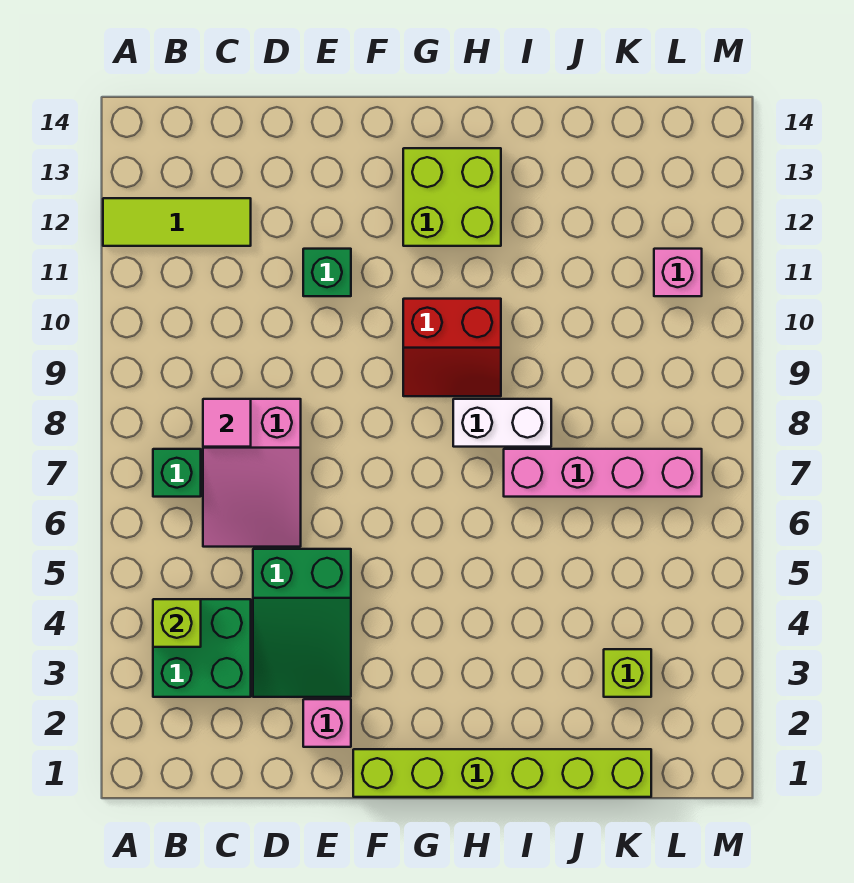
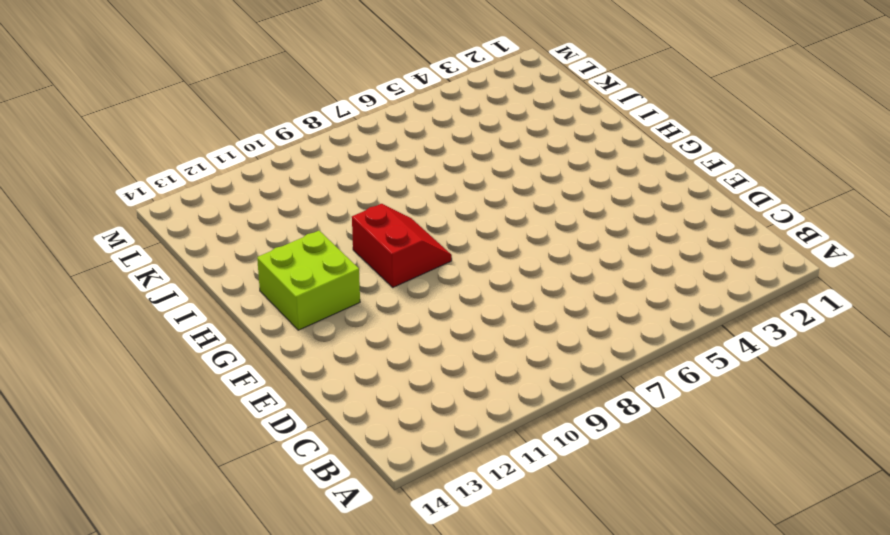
none -> lime 1x3 tile [103,198,251,246]
none -> green 2x2 brick [153,599,251,697]
none -> green 1x1 brick [153,449,201,497]

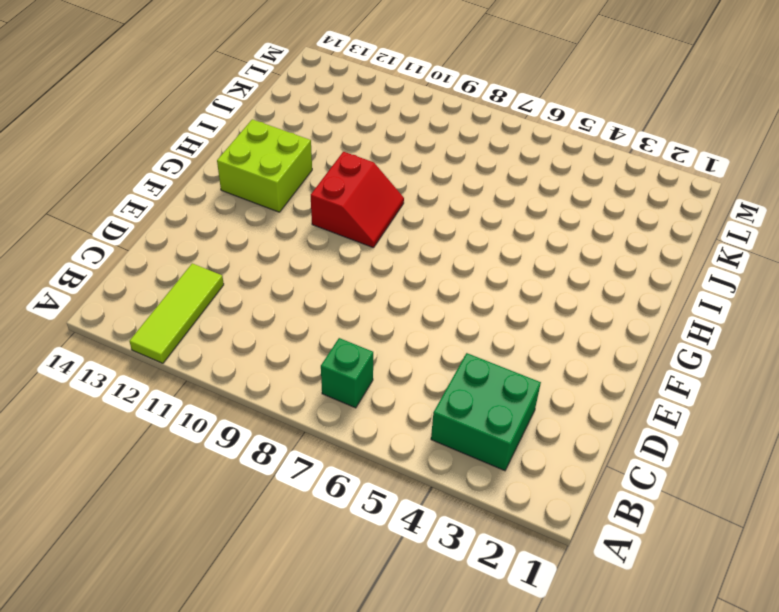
none -> pink 2x3 slope [203,399,301,547]
none -> green 2x3 slope [253,549,351,697]
none -> pink 1x1 brick [303,699,351,747]

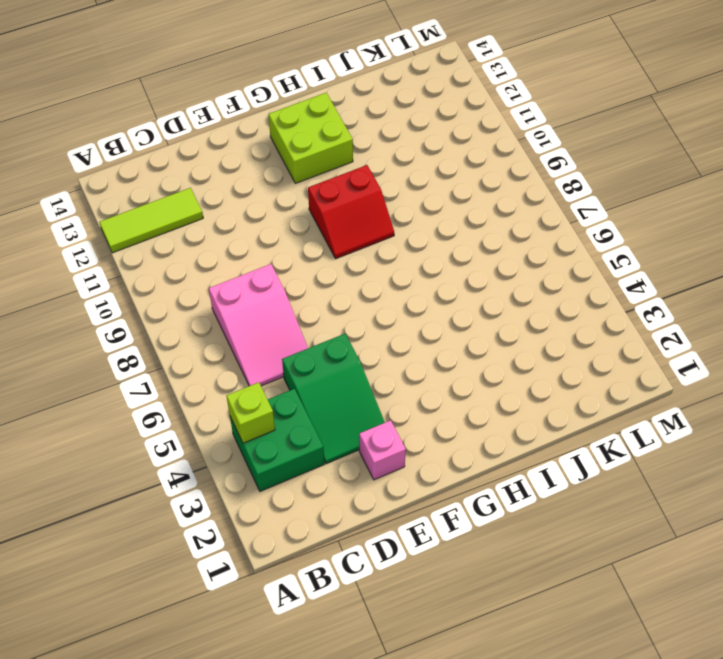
none -> green 1x1 brick [153,449,201,497]
none -> green 1x1 brick [303,249,351,296]
none -> lime 1x6 brick [353,749,651,797]

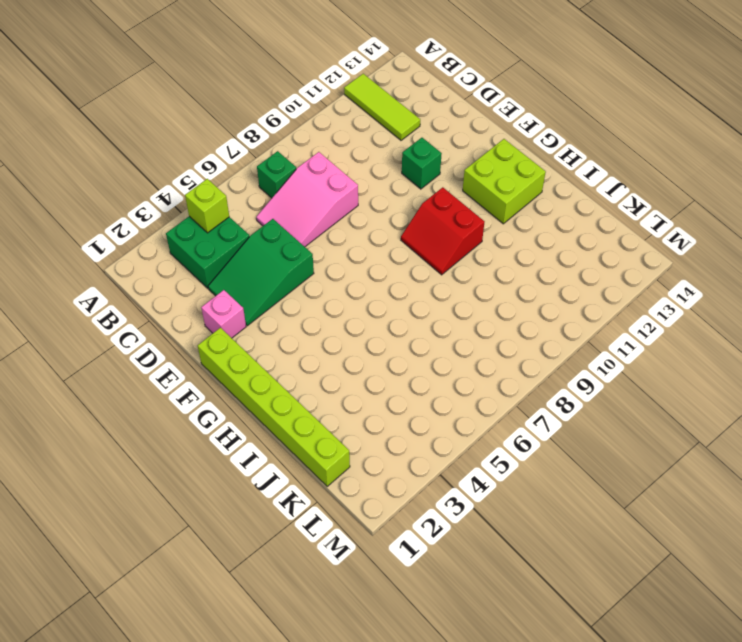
none -> white 1x2 brick [453,399,551,447]
none -> pink 1x4 brick [504,449,702,497]
none -> lime 1x1 brick [604,649,651,697]

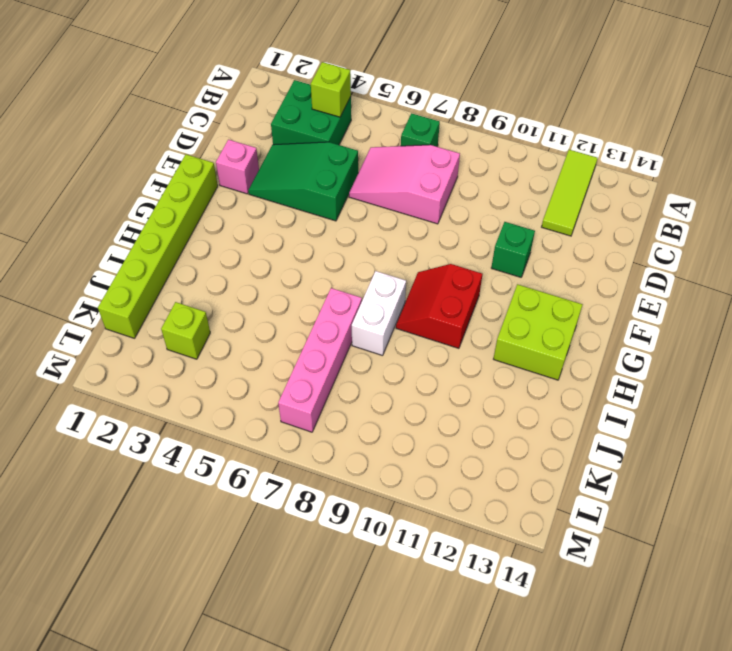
none -> pink 1x1 brick [654,249,702,296]
none -> pink 1x1 tile [203,399,251,447]

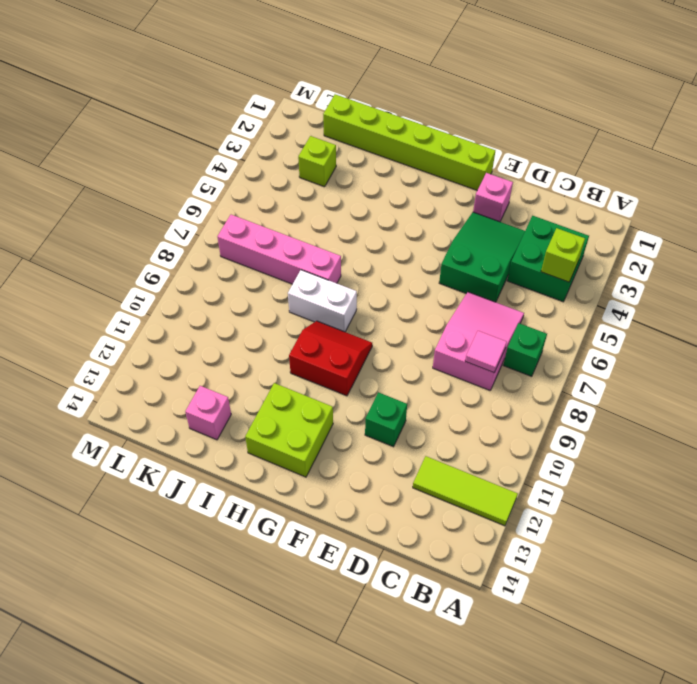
pink 1x1 brick [185,386,231,440] -> pink 1x1 brick moved to [654,249,702,296]

